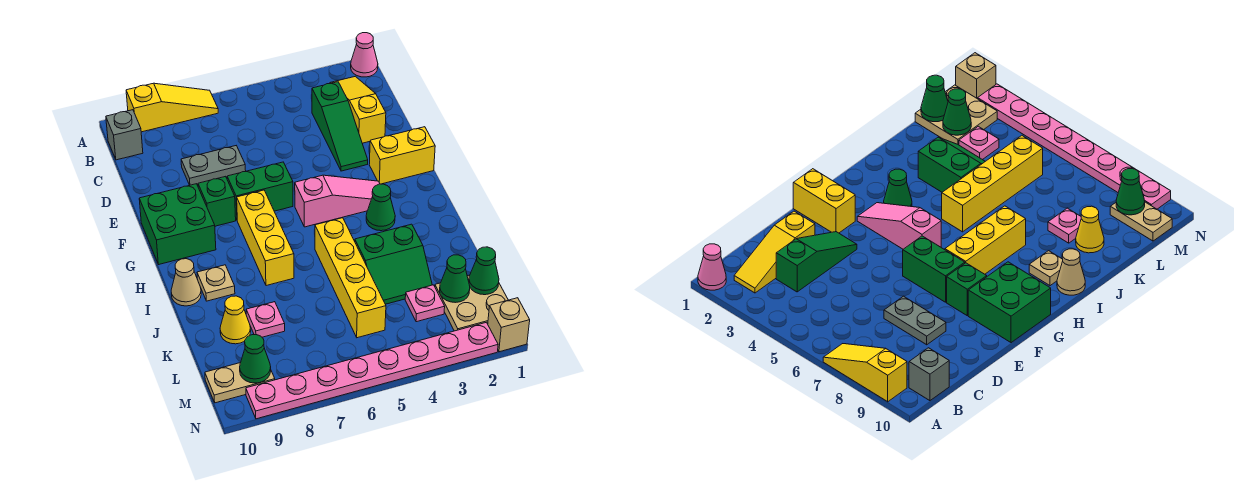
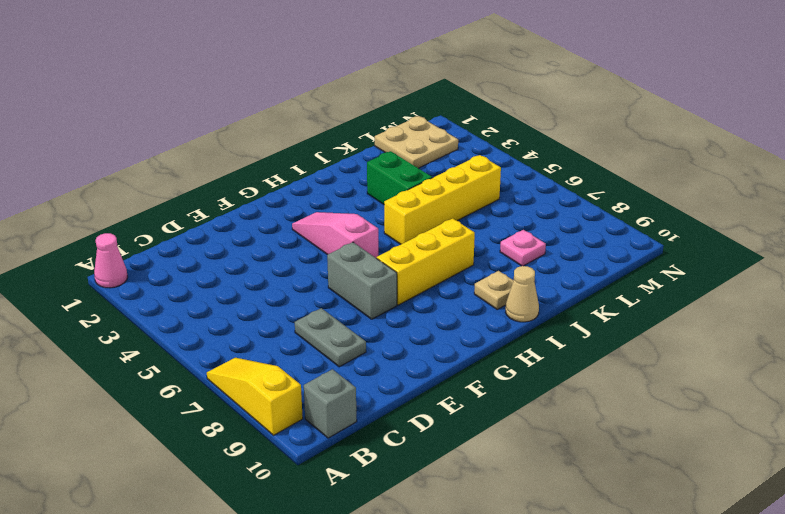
grey 1x2 brick [327,242,397,319] -> green 1x2 brick [227,162,293,220]
none -> yellow 1x3 slope [330,76,386,143]
none -> green 1x3 slope [312,82,368,171]
none -> yellow 1x2 brick [369,127,435,184]

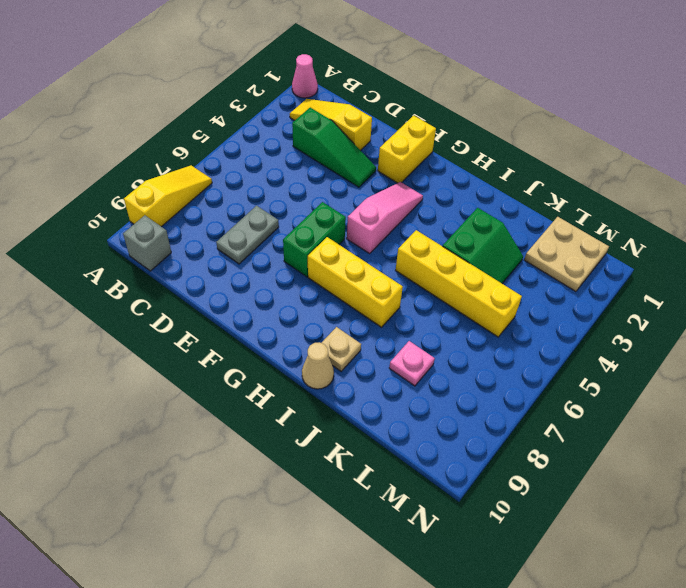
none -> green 1x1 brick [198,176,236,226]
none -> green 2x2 brick [139,184,216,265]
none -> green 1x1 cone [366,184,395,231]

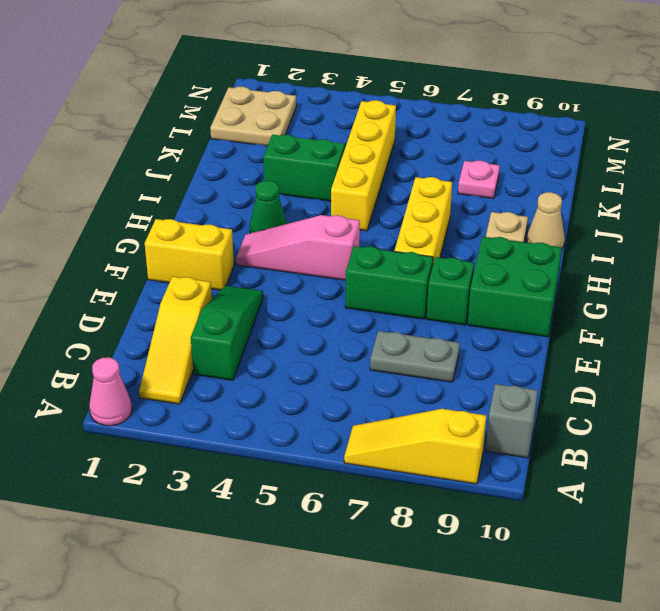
none -> yellow 1x1 cone [220,296,251,344]
none -> pink 1x1 plate [405,285,445,322]
none -> tan 1x2 plate [205,363,275,403]

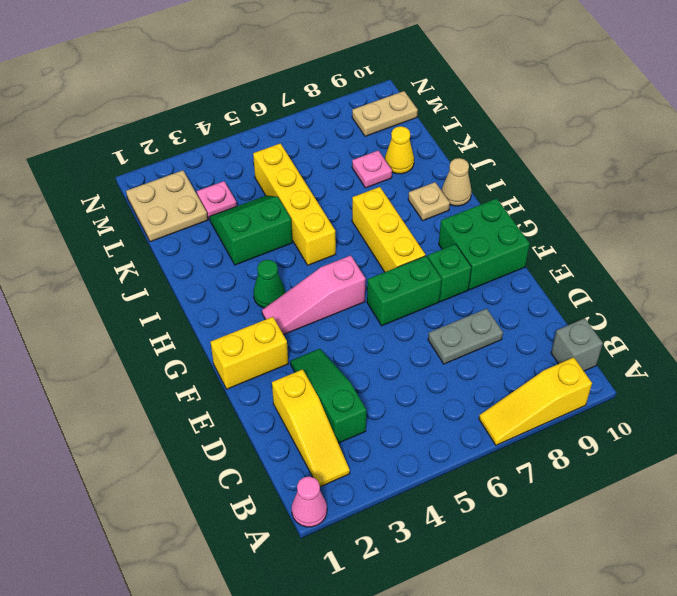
none -> tan 1x1 brick [488,298,530,352]
none -> pink 1x8 plate [246,322,498,419]
none -> green 1x1 cone [469,247,499,295]

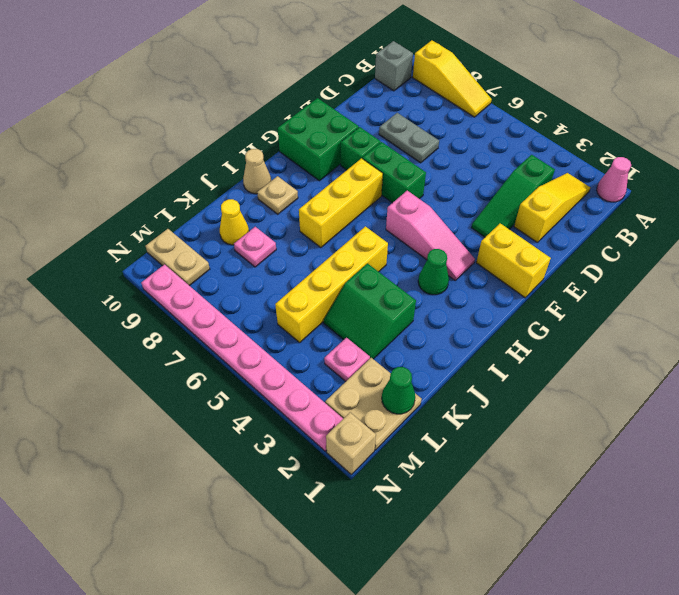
none -> green 1x1 cone [440,255,470,303]
none -> green 1x1 cone [240,335,271,383]

